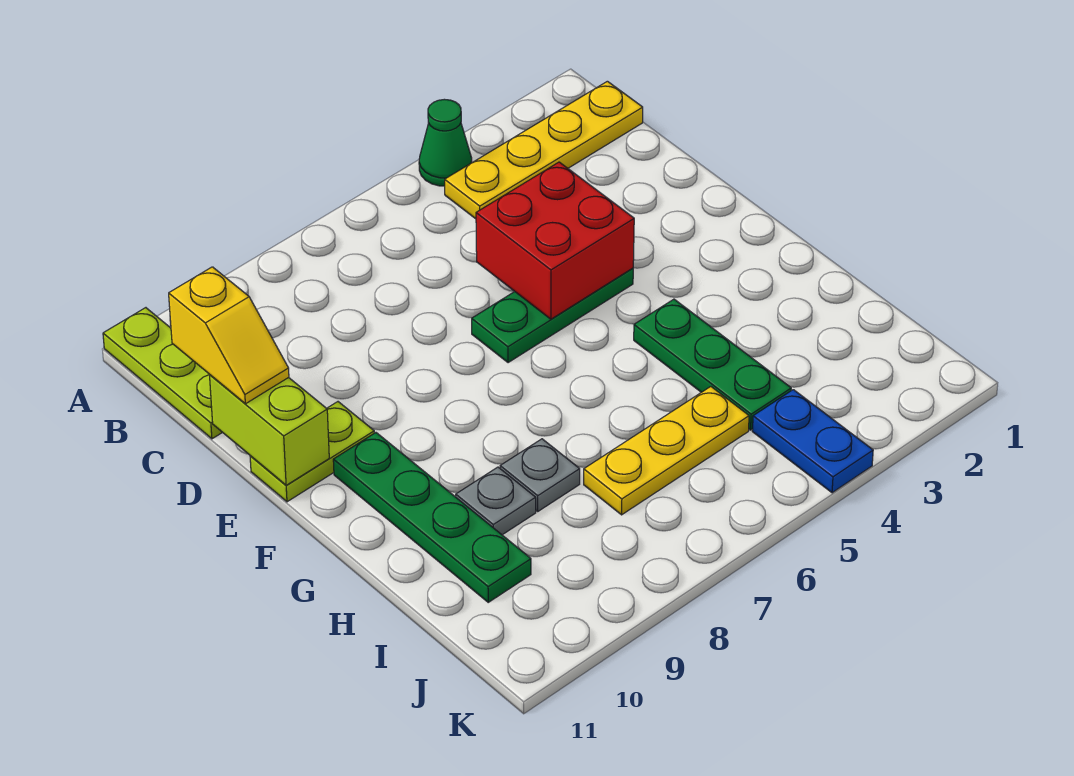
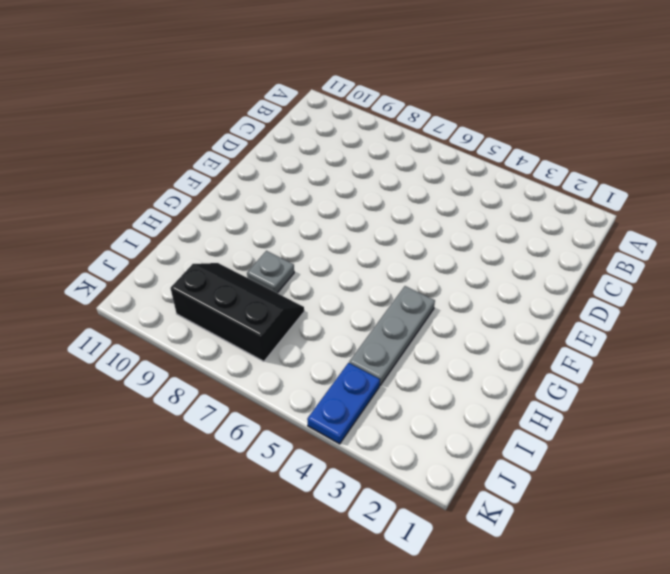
grey 1x3 plate [349,286,435,385] -> green 1x3 plate [634,299,791,430]
black 2x3 slope [170,263,304,361] -> yellow 1x3 plate [584,387,749,515]
none -> green 1x1 cone [419,99,472,186]
none -> lime 1x3 plate [103,308,223,439]
none -> yellow 1x4 plate [445,81,643,219]

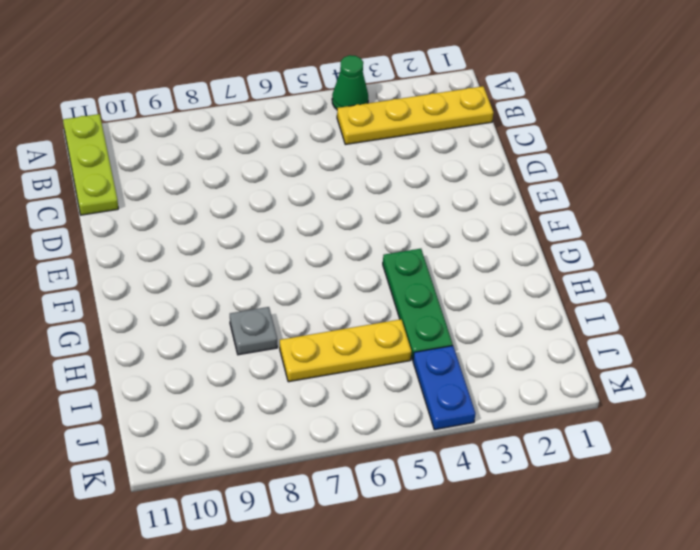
none -> green 1x3 plate [472,268,633,363]
none -> lime 1x2 plate [250,402,374,502]
none -> green 1x4 plate [333,433,531,602]

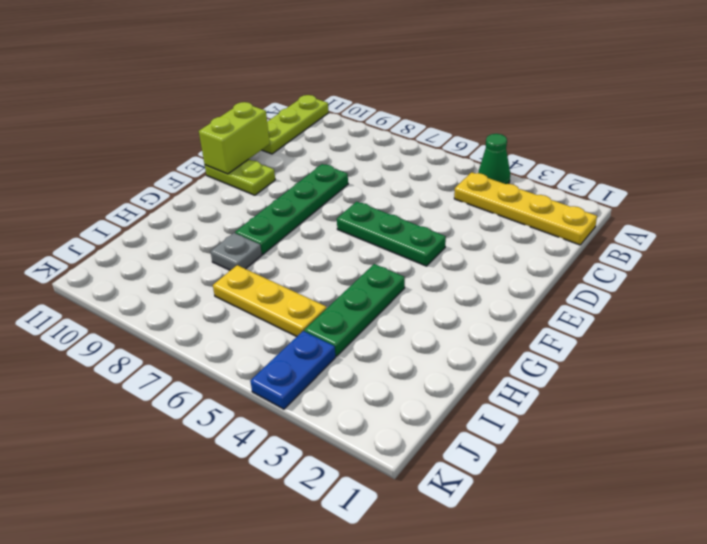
green 1x4 plate [235,164,348,254] -> green 1x4 plate moved to [333,433,531,602]
none -> grey 1x1 plate [456,467,536,535]
none -> red 2x2 brick [476,162,634,319]
none -> yellow 1x2 slope [169,267,289,404]

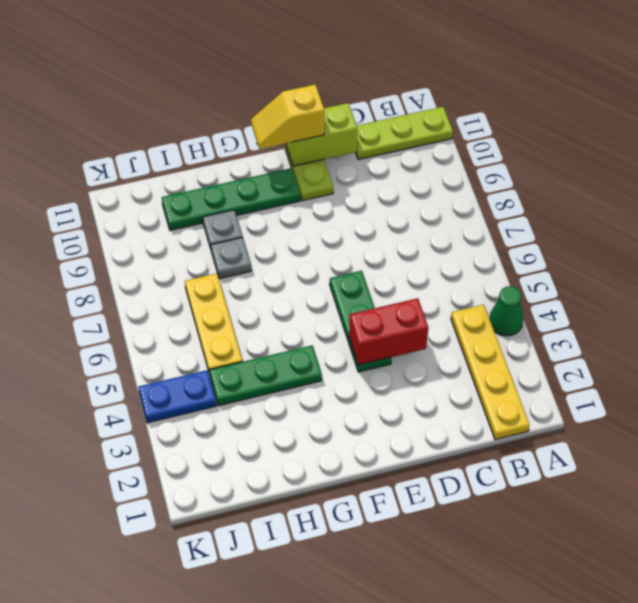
red 1x2 brick [349,298,428,365] -> red 2x2 brick [476,162,634,319]
yellow 1x2 slope [251,85,324,149] -> yellow 1x2 slope moved to [169,267,289,404]

